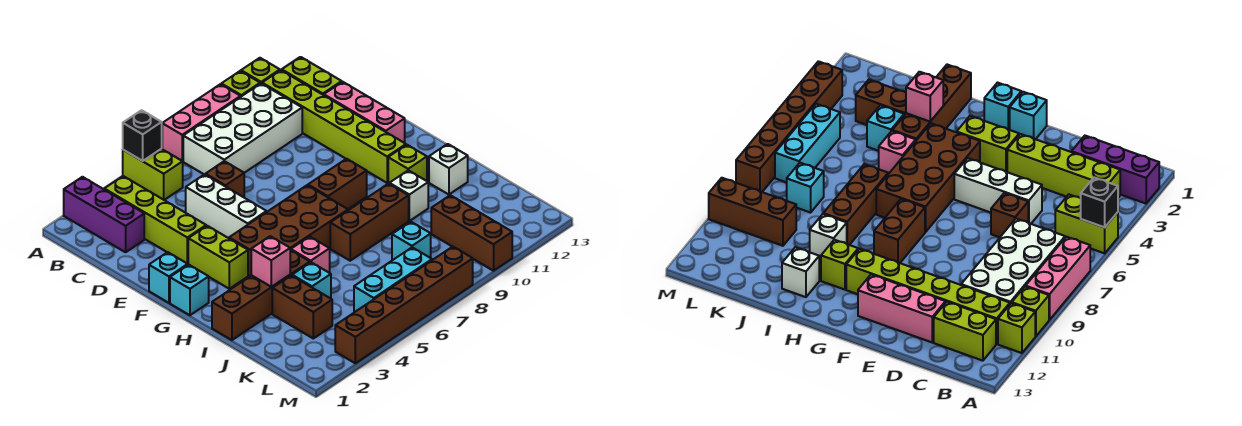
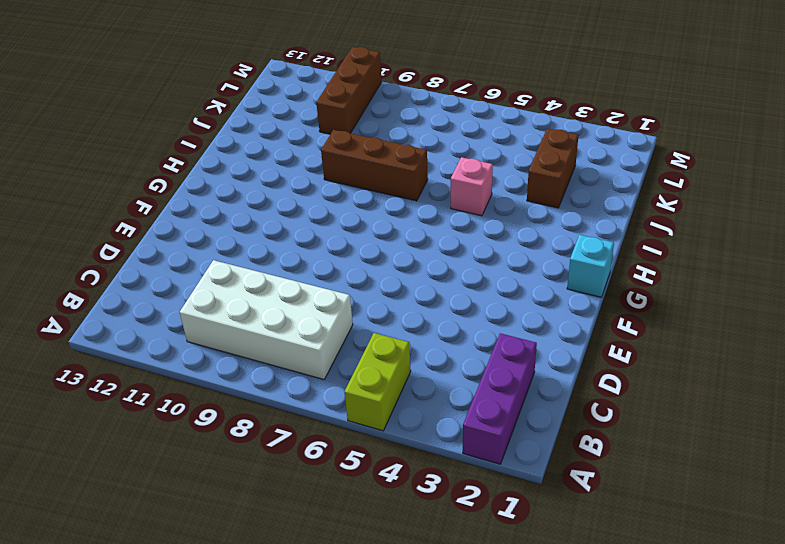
none -> pink 1x3 brick [162,84,240,161]
none -> lime 1x1 brick [221,71,260,97]
none -> lime 1x1 brick [241,58,280,84]
none -> lime 1x4 brick [104,176,206,264]

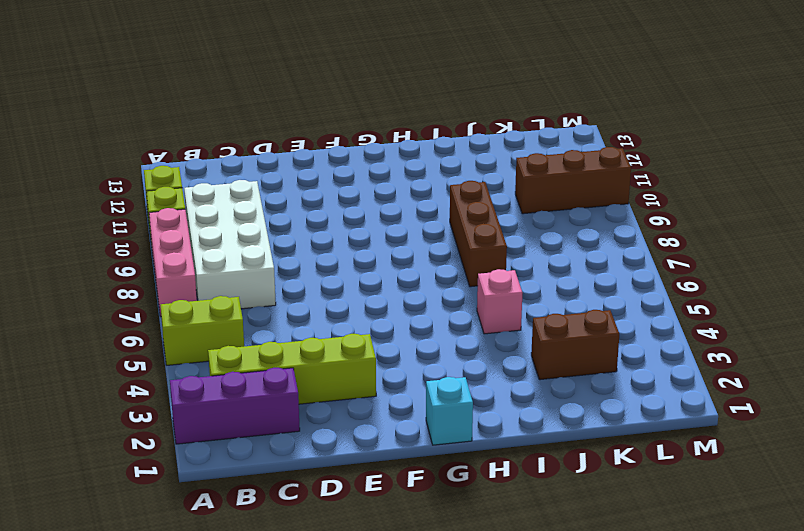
none -> lime 1x6 brick [262,70,406,183]
none -> lime 1x2 brick [282,57,342,95]
none -> white 1x3 brick [186,174,267,238]
none -> brown 1x1 brick [206,161,244,197]

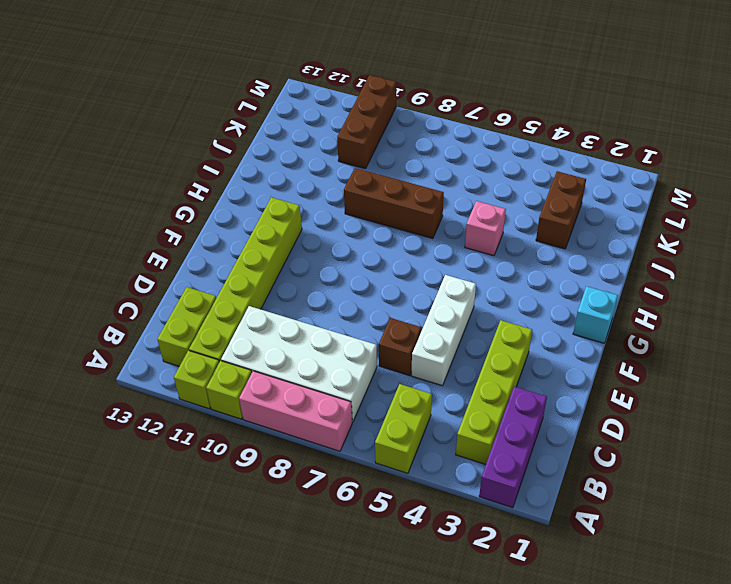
none -> pink 1x3 brick [324,82,405,143]
none -> cyan 1x1 brick [149,252,188,303]
none -> lime 1x2 brick [188,226,248,289]
none -> brown 2x4 brick [229,185,348,276]

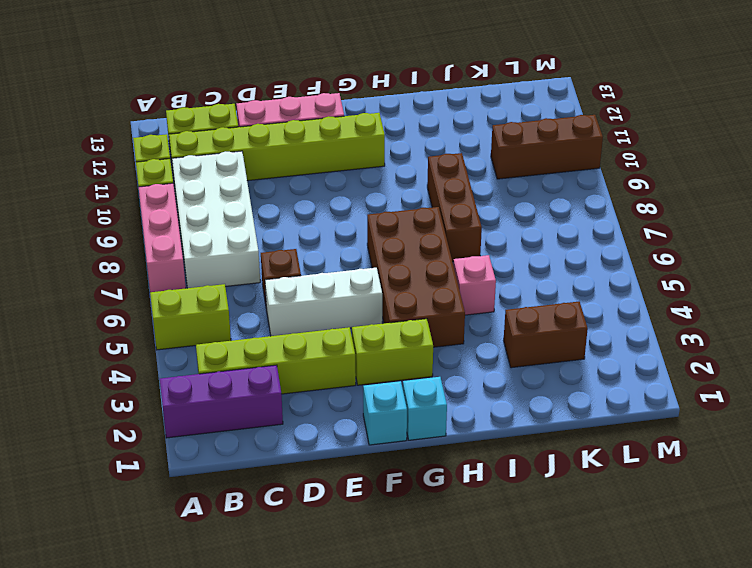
none -> brown 1x2 brick [308,159,367,209]
none -> lime 1x1 brick [388,145,427,183]
none -> brown 1x4 brick [212,250,310,340]
none -> white 1x1 brick [389,170,428,221]

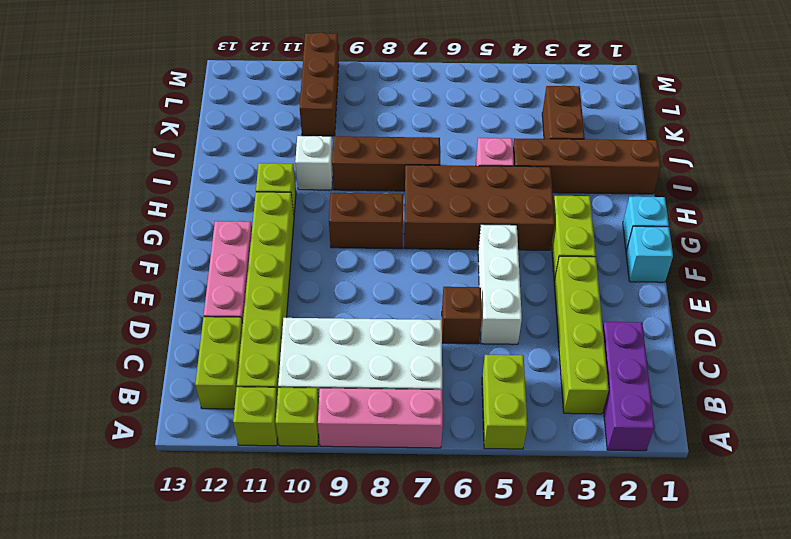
none -> white 1x1 brick [429,144,468,195]
none -> cyan 1x1 brick [292,262,331,299]
none -> cyan 1x1 brick [392,222,431,260]
none -> cyan 1x3 brick [354,247,432,312]

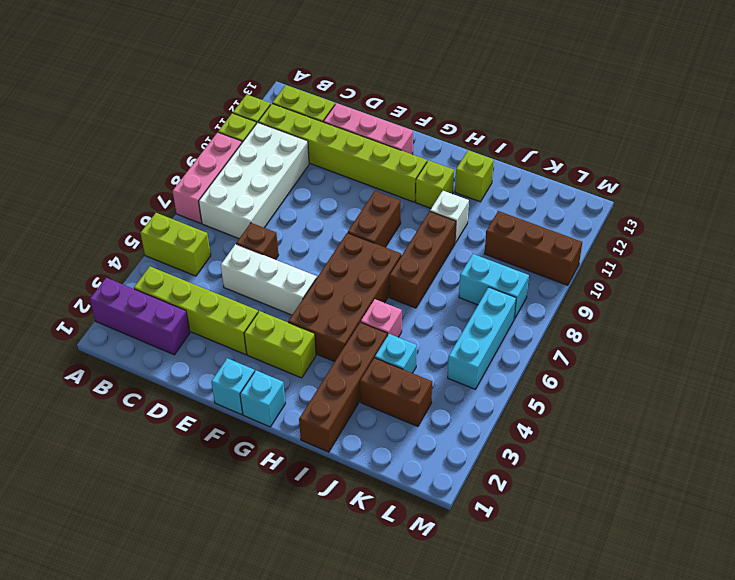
lime 1x1 brick [455,150,494,202] -> white 1x1 brick [429,144,468,195]
cyan 1x2 brick [459,254,529,319] -> cyan 1x1 brick [392,222,431,260]
none -> brown 1x6 brick [335,247,473,363]
none -> black 1x1 brick [123,110,162,161]
none -> pink 1x1 brick [251,236,290,287]

